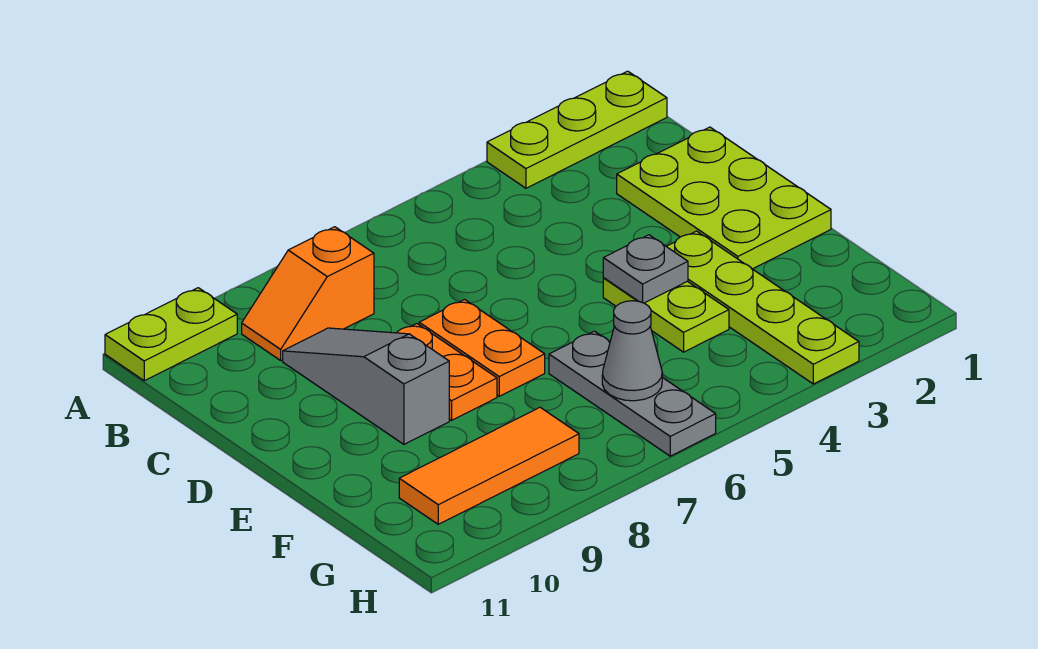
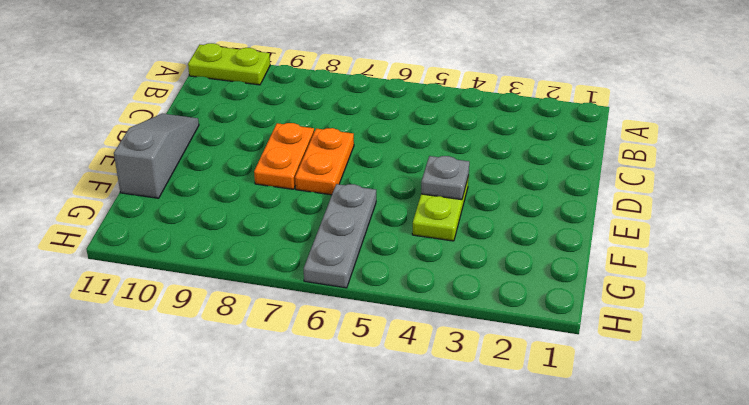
grey 1x3 slope [114,114,199,198] -> grey 1x3 slope moved to [283,328,449,444]
none -> lime 1x3 plate [487,71,667,188]
none -> orange 1x2 slope [242,227,374,360]
none -> lime 2x3 plate [617,127,831,269]

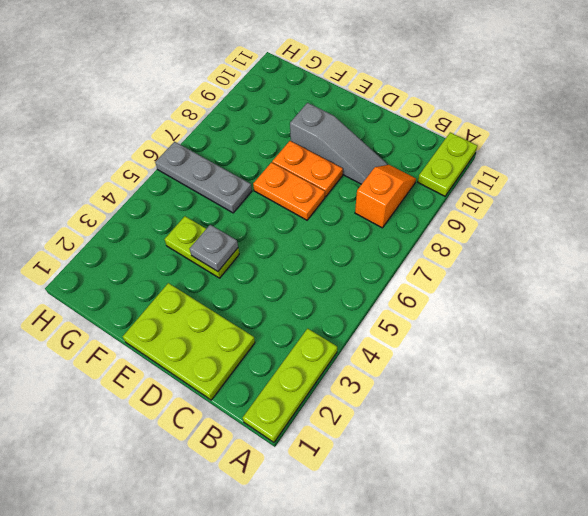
none -> lime 1x4 plate [666,231,859,384]
none -> orange 1x3 tile [399,407,579,524]
none -> grey 1x1 cone [602,301,662,401]

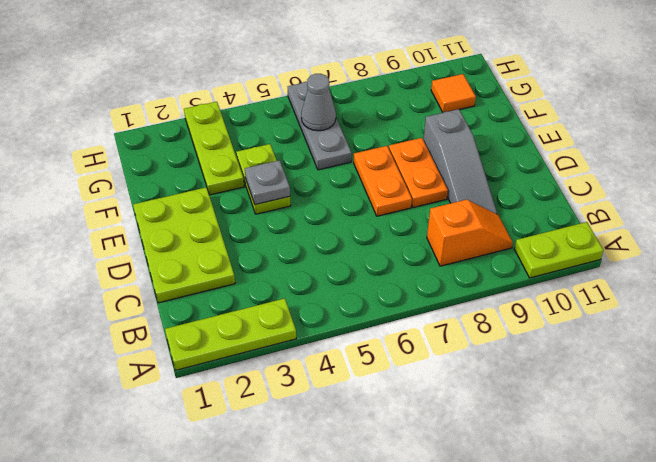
lime 1x3 plate [184,102,244,195] -> lime 1x4 plate [666,231,859,384]
orange 1x1 tile [431,74,476,113] -> orange 1x3 tile [399,407,579,524]

